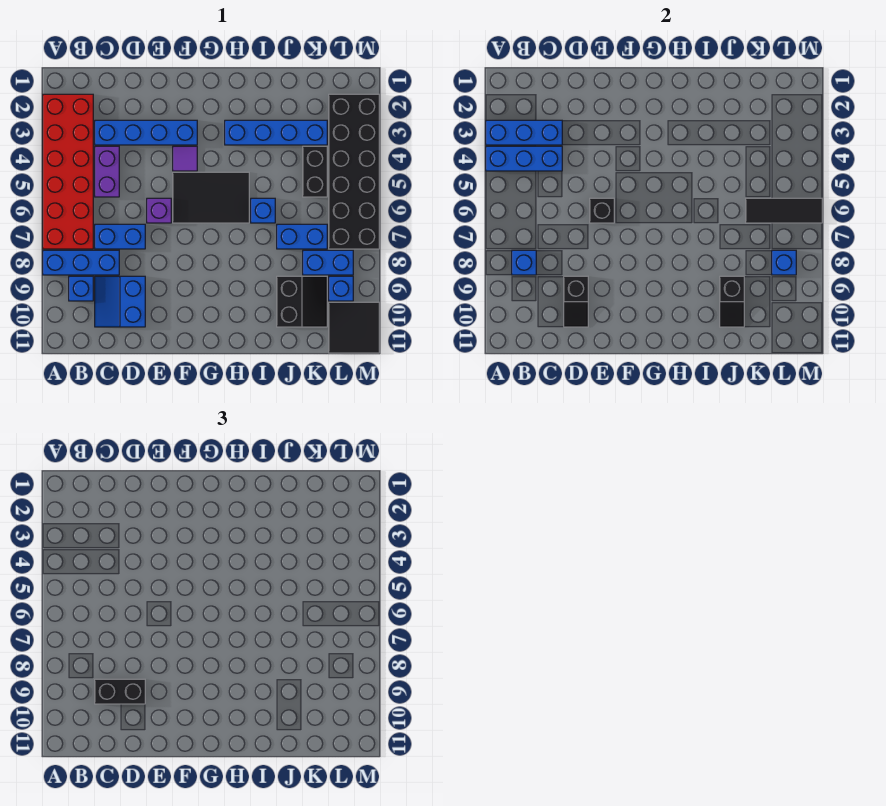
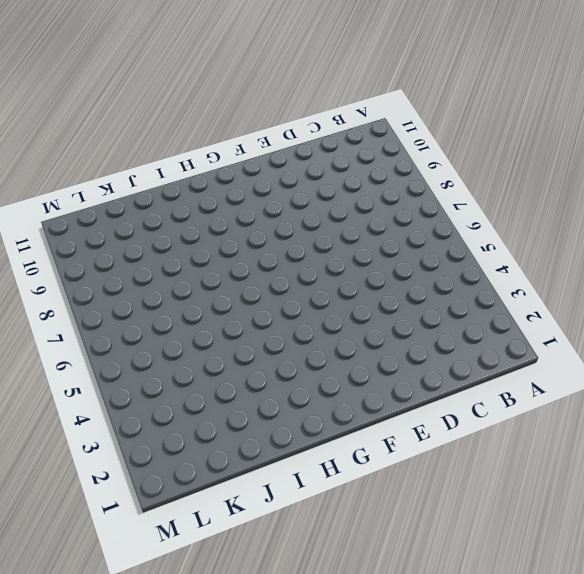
none -> red 2x6 brick [43,94,93,249]
none -> blue 1x3 brick [43,250,119,275]
none -> blue 1x1 brick [69,276,93,301]

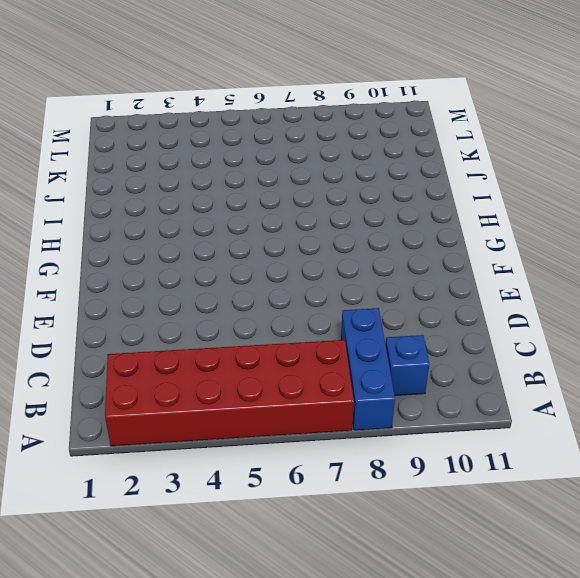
none -> blue 1x4 brick [95,120,197,145]
none -> purple 1x2 brick [95,146,119,197]
none -> blue 1x2 brick [95,224,145,249]

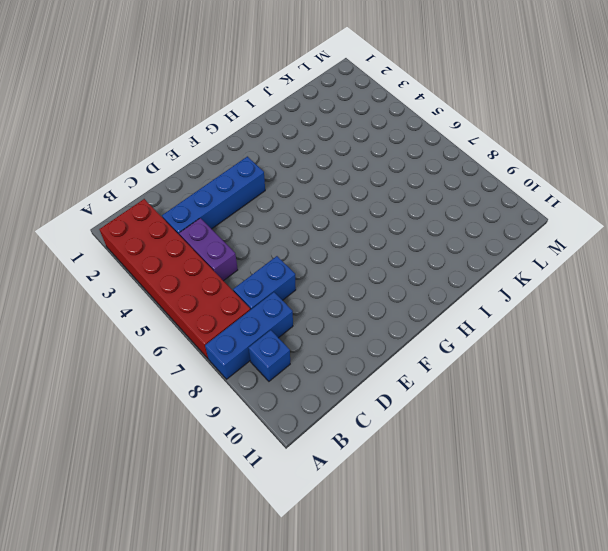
none -> blue 2x2 slope [95,276,145,327]
none -> purple 1x1 brick [147,198,171,223]
none -> purple 1x1 tile [173,146,197,171]

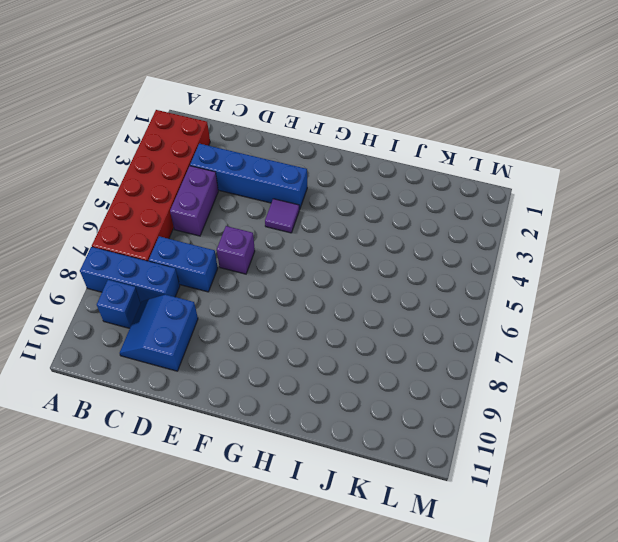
none -> black 2x3 tile [173,172,249,223]
none -> blue 1x4 brick [225,120,327,145]
none -> blue 1x1 brick [251,198,275,223]

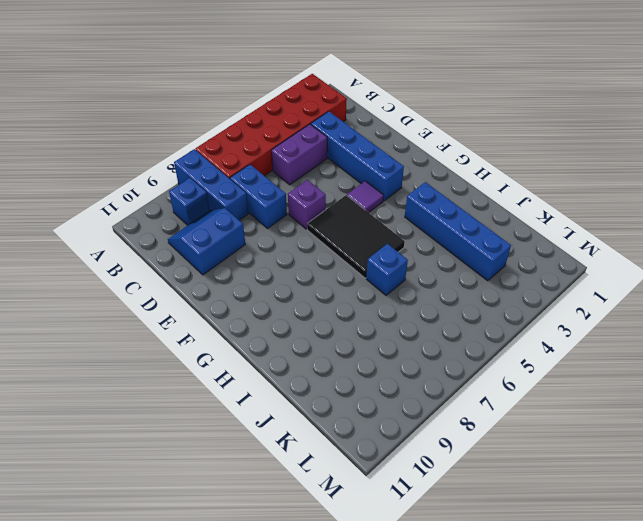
none -> blue 1x2 brick [277,224,327,249]
none -> black 2x2 slope [277,276,327,327]
none -> black 1x2 brick [303,146,327,197]

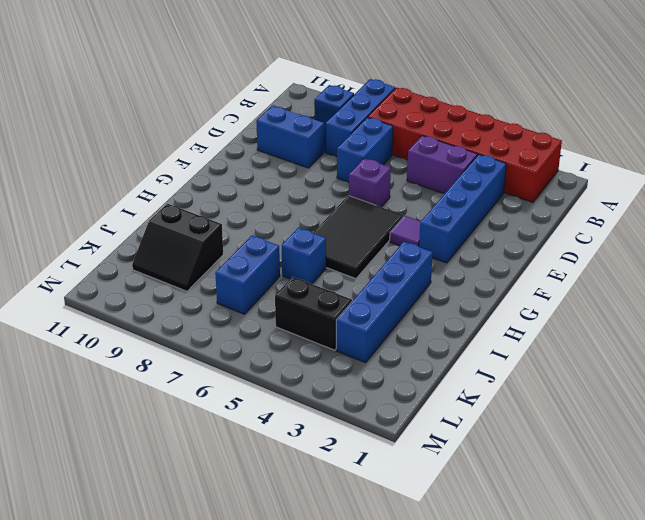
none -> blue 1x2 brick [303,250,353,275]
none -> black 2x6 brick [329,94,379,249]
none -> blue 1x1 brick [329,276,353,301]

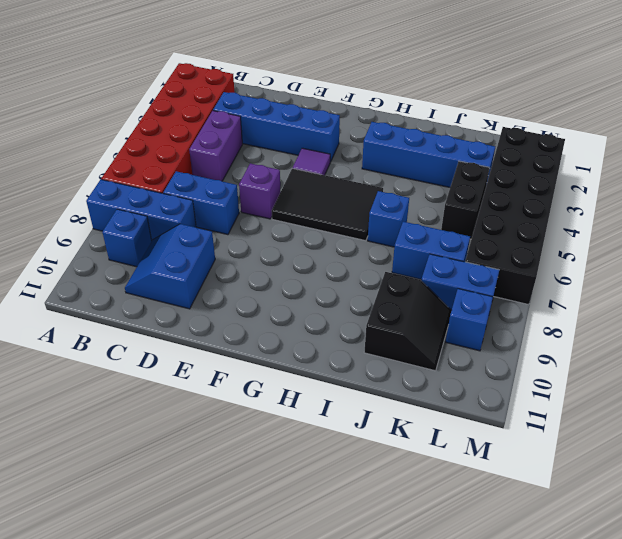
none -> black 2x2 tile [329,302,379,353]
none -> blue 1x3 brick [486,120,562,145]
none -> blue 1x3 brick [486,146,562,171]

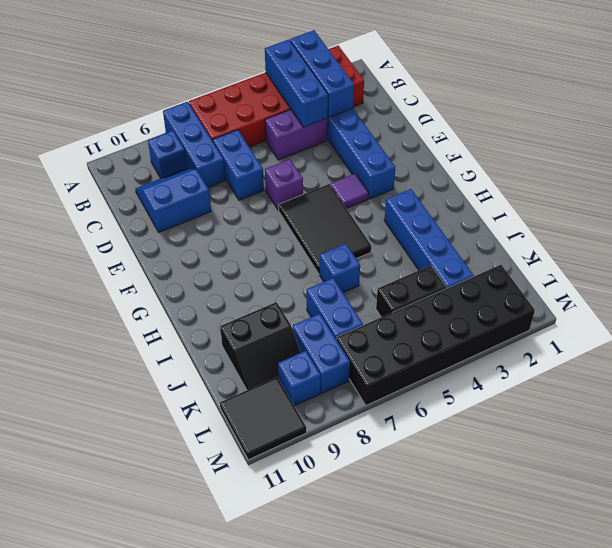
none -> blue 1x1 brick [512,250,536,275]
none -> black 1x2 slope [564,276,588,327]
none -> black 1x1 brick [590,198,614,223]

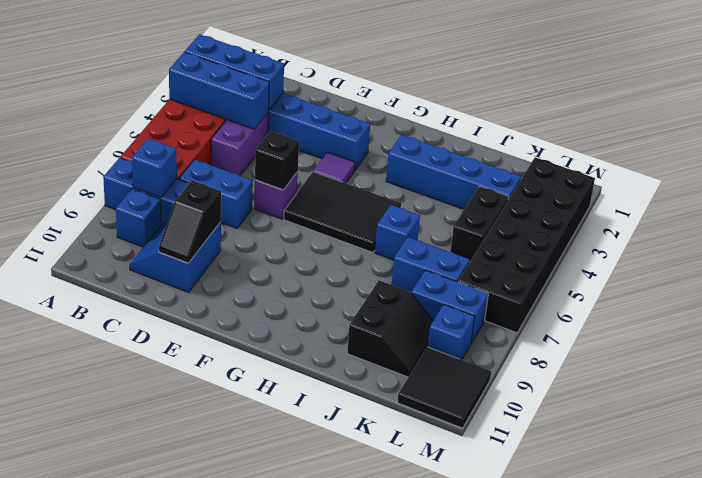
none -> black 1x2 slope [720,276,744,327]
none -> black 1x3 tile [746,198,822,223]
none -> blue 1x1 brick [772,250,796,275]

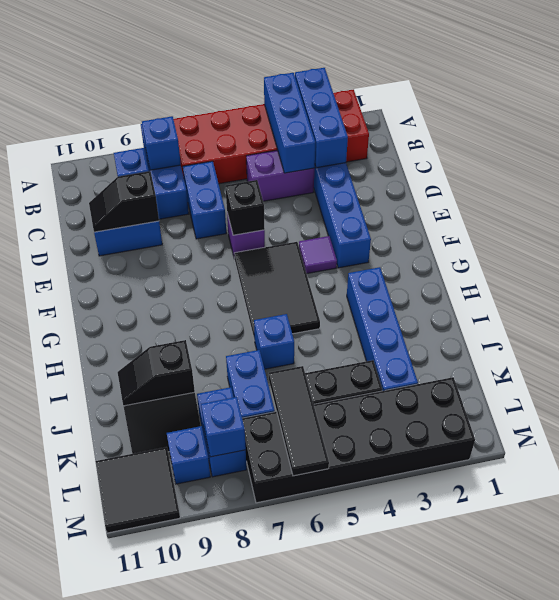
none -> black 1x2 brick [95,679,145,704]

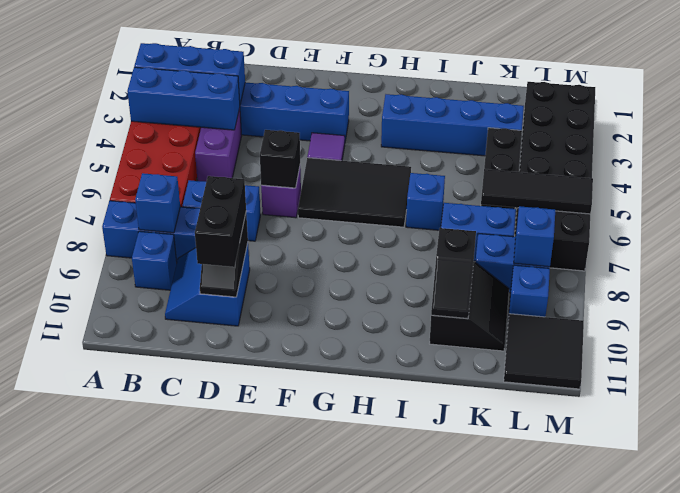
black 1x2 brick [195,176,246,267] -> black 1x2 brick turned to [95,679,145,704]

